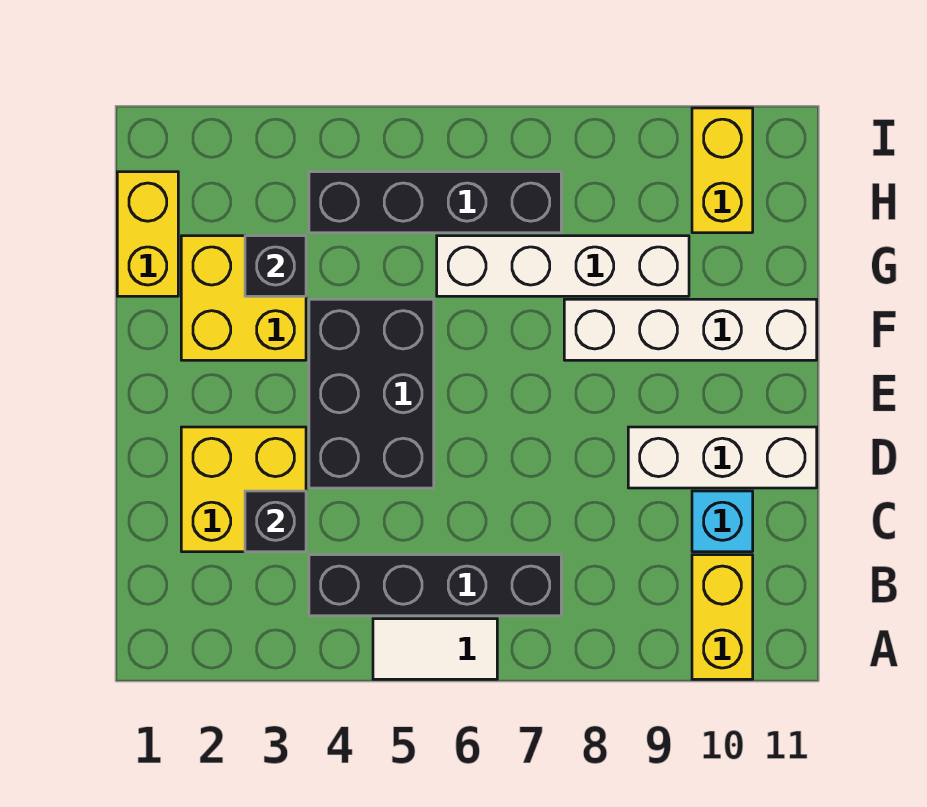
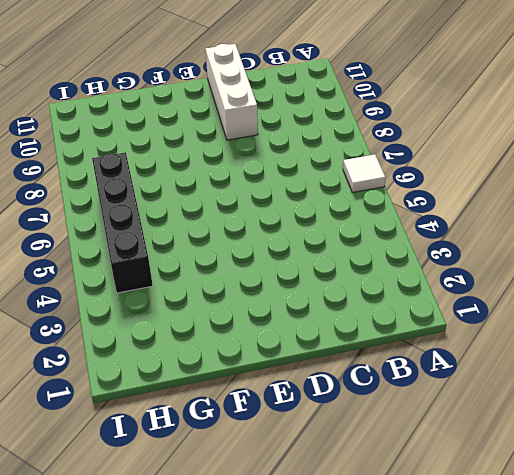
white 1x1 tile [343,155,385,193] -> white 1x2 tile [373,619,497,679]
none -> yellow 1x2 brick [692,555,753,679]
none -> black 1x4 brick [309,555,561,616]
none -> yellow 2x2 brick [181,427,306,552]

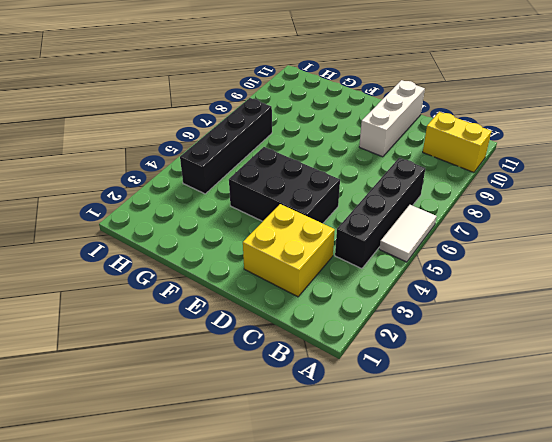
none -> cyan 1x1 brick [692,491,753,552]
none -> yellow 2x2 brick [181,236,306,360]
none -> white 1x4 brick [564,299,817,360]

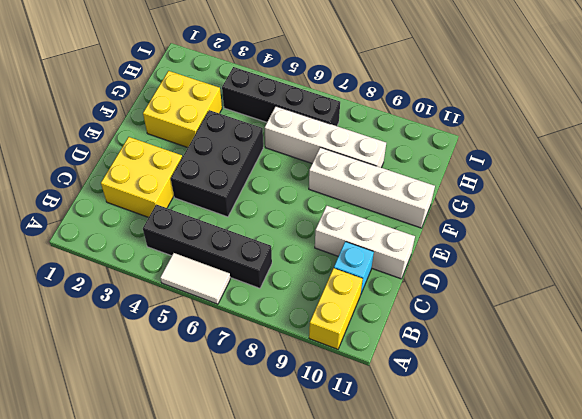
none -> yellow 1x2 brick [117,172,178,296]
none -> yellow 1x2 brick [692,108,753,233]
none -> black 1x1 brick [245,491,306,552]

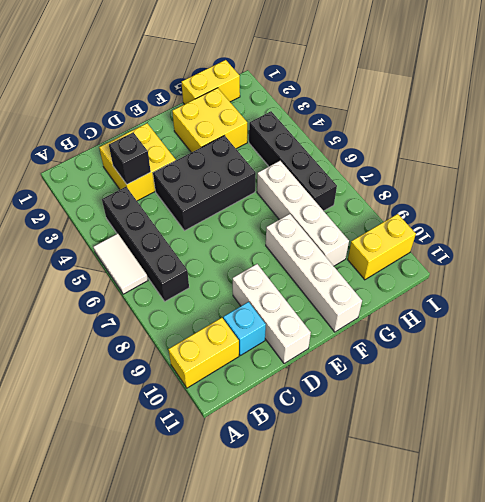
none -> black 1x1 brick [245,236,306,296]

